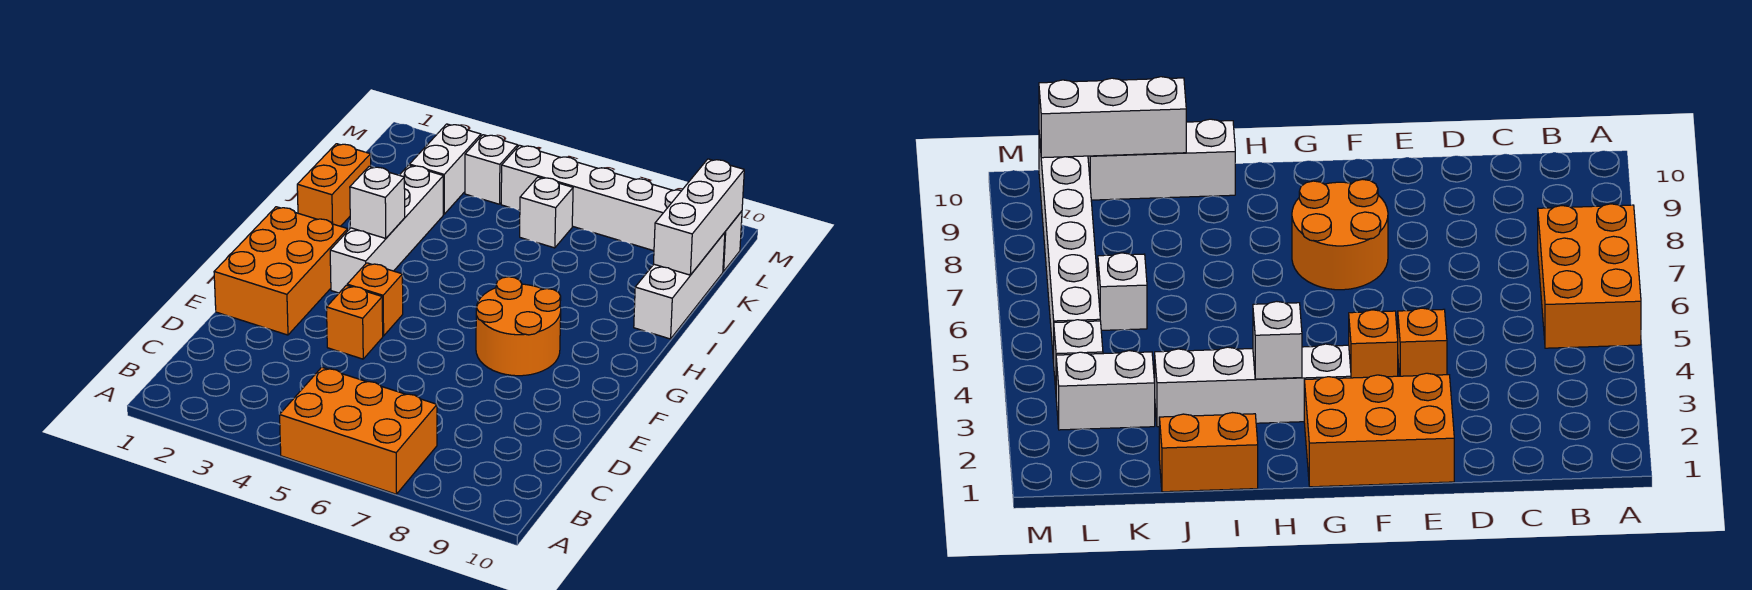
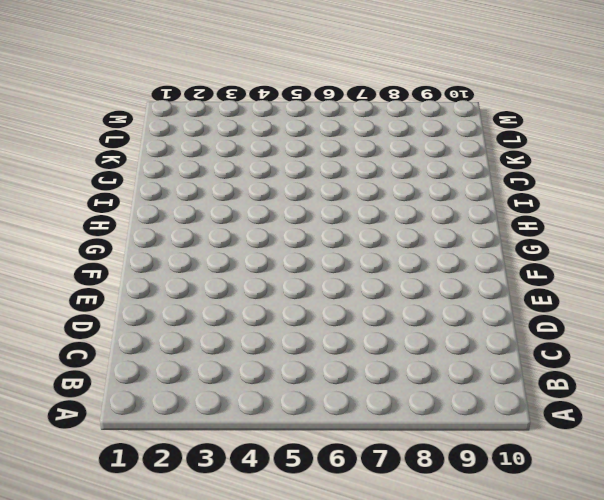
none -> orange 2x3 brick [280,367,437,494]
none -> orange 2x3 brick [214,207,348,335]
none -> orange 1x1 brick [327,285,383,359]

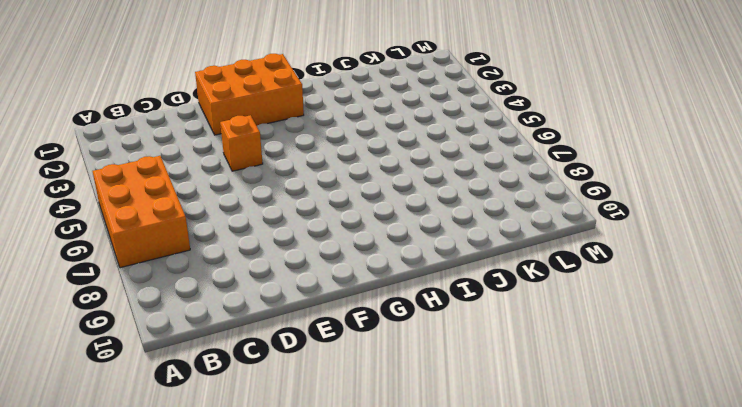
none -> orange 1x1 brick [347,263,403,336]
none -> orange 2x2 round brick [476,277,561,376]
none -> white 1x4 brick [330,165,443,293]

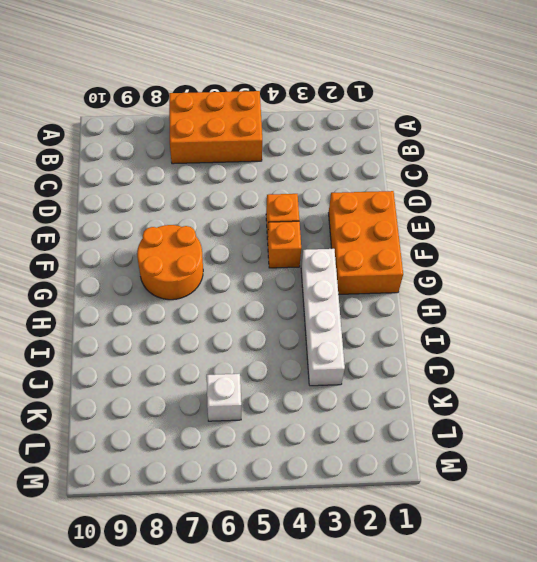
none -> orange 1x2 brick [297,144,371,226]
none -> white 1x3 brick [634,233,725,339]
none -> white 1x2 brick [410,124,481,214]

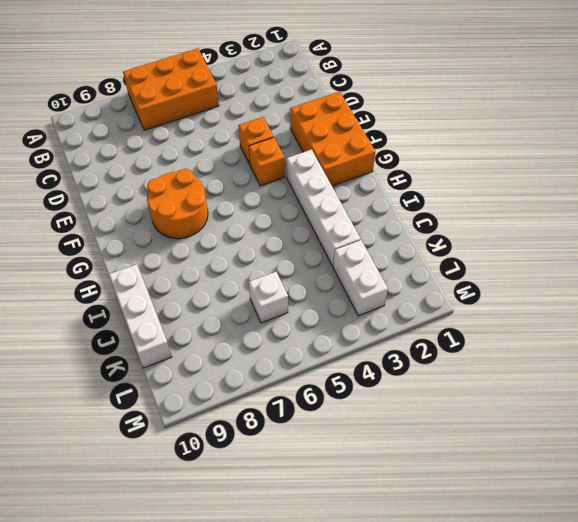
none -> orange 1x2 brick [297,144,371,226]
none -> white 1x1 brick [465,135,518,204]
none -> white 1x6 brick [501,145,742,272]

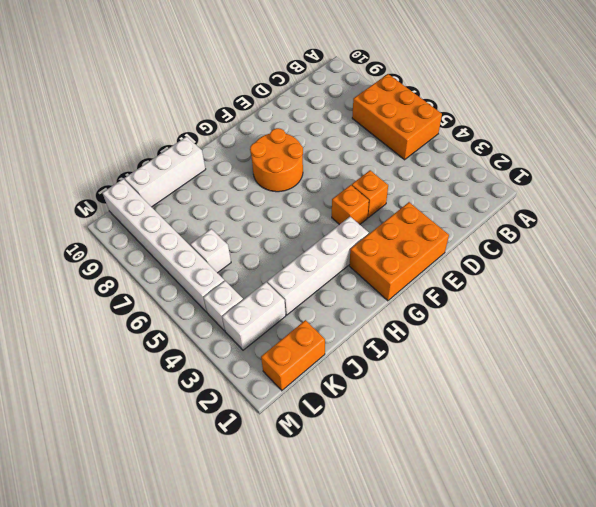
orange 1x2 brick [261,320,325,390] -> orange 1x2 brick moved to [297,144,371,226]
none -> white 1x1 brick [350,166,405,238]
none -> white 1x3 brick [654,159,744,275]

